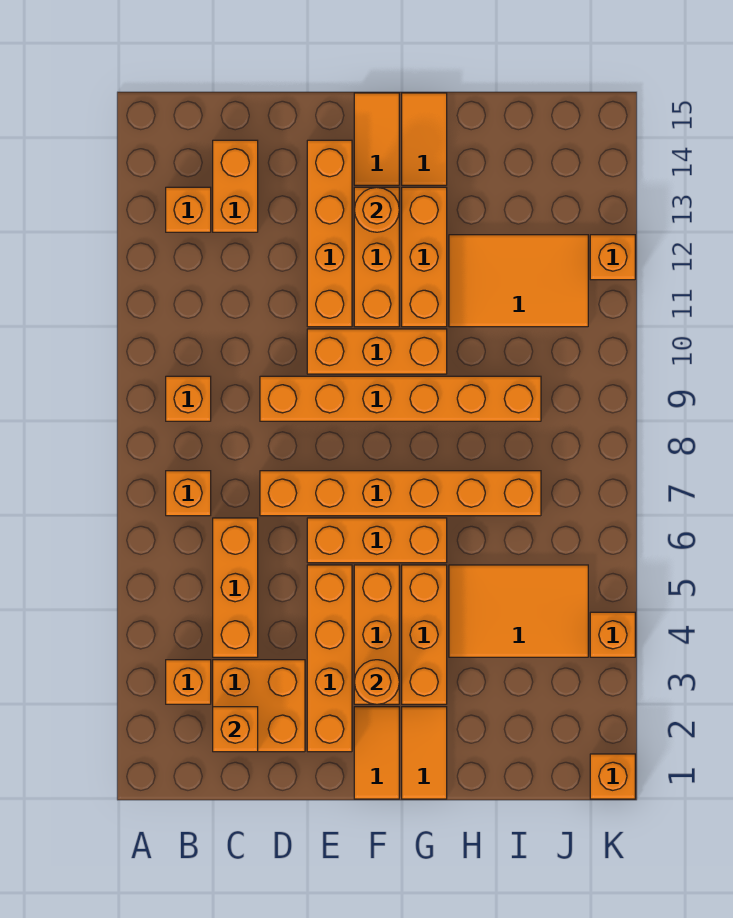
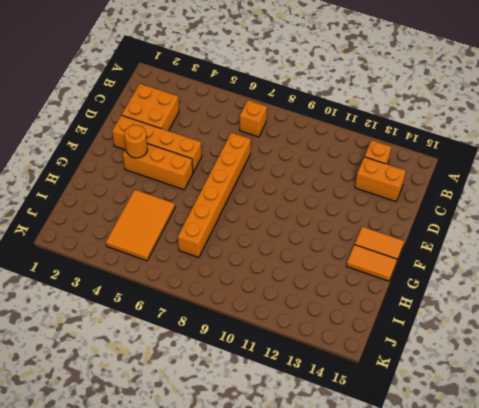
none -> orange 1x1 brick [166,660,211,704]
none -> orange 1x1 brick [166,376,211,421]
none -> orange 1x3 brick [213,518,258,657]

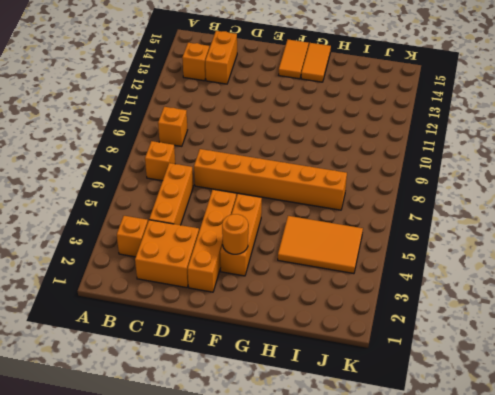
none -> orange 1x6 brick [260,376,541,421]
none -> orange 1x3 brick [307,518,447,563]
none -> orange 1x3 brick [307,329,447,374]

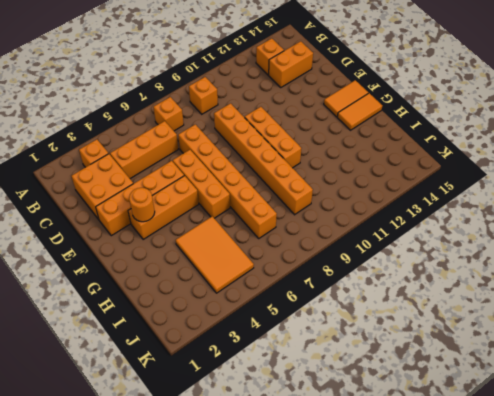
none -> orange 1x4 brick [307,140,352,327]
none -> orange 1x2 tile [354,707,399,799]
none -> orange 1x3 brick [354,187,399,327]

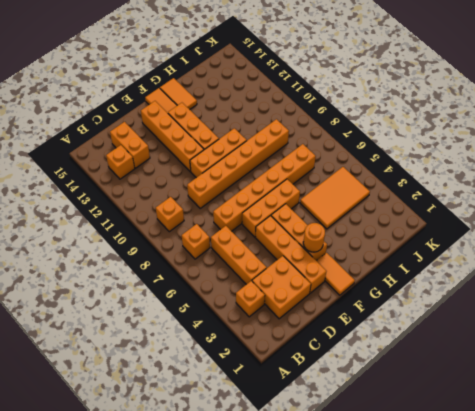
none -> orange 1x2 tile [402,707,447,799]
none -> orange 1x3 brick [402,565,447,704]
none -> orange 1x3 brick [402,187,447,327]

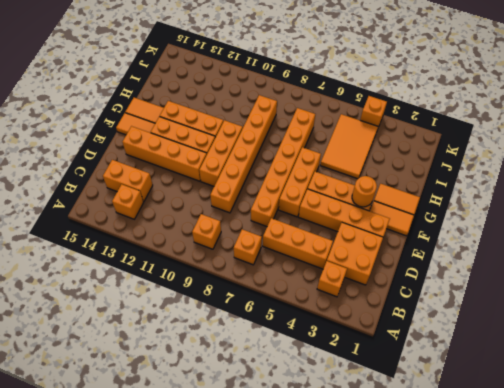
none -> orange 1x3 brick [402,565,447,704]
none -> orange 2x3 tile [449,235,588,327]
none -> orange 1x1 brick [590,754,635,799]

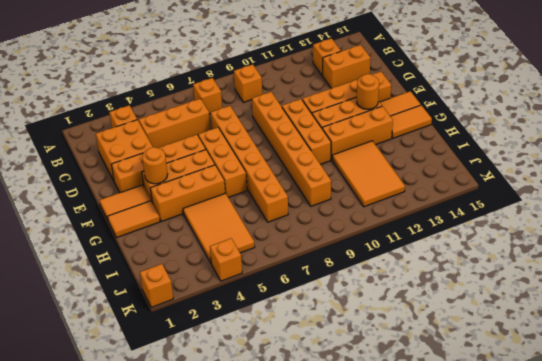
none -> orange 1x1 brick [590,235,635,280]
none -> orange 1x1 brick [213,707,258,752]

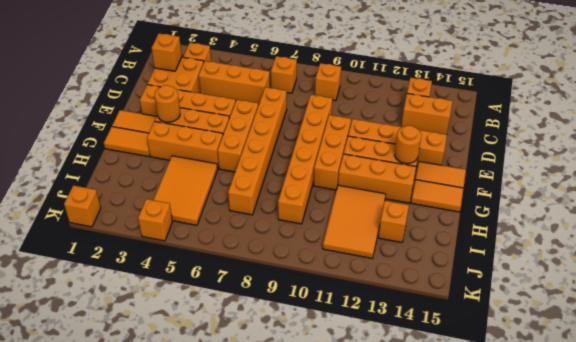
orange 1x1 brick [378,201,409,243] -> orange 1x1 brick moved to [590,235,635,280]

